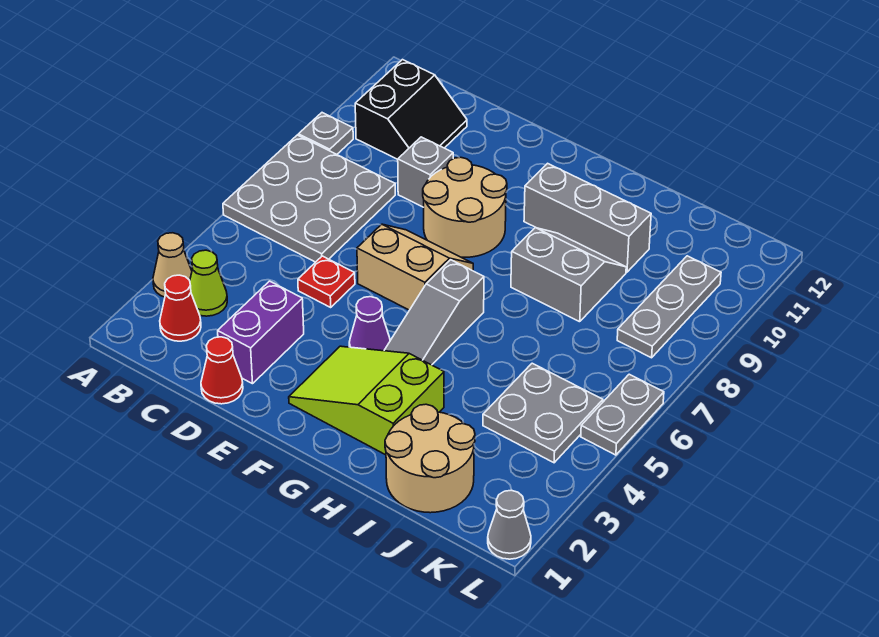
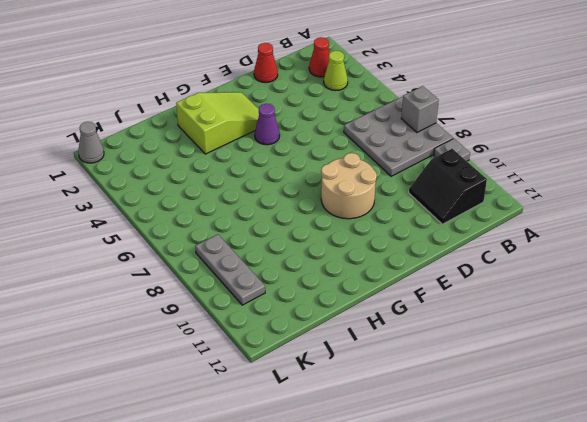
grey 1x1 brick [401,86,439,132] -> grey 1x1 brick moved to [398,137,453,207]
none -> tan 1x1 cone [153,233,192,297]
none -> purple 1x2 brick [218,281,304,384]
none -> red 1x1 plate [298,256,355,307]

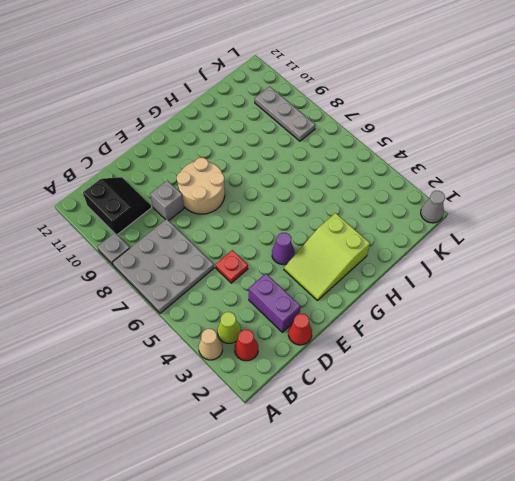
none -> tan 2x2 slope [357,224,473,310]
none -> grey 1x3 slope [384,260,484,365]
none -> grey 1x3 brick [524,163,651,272]

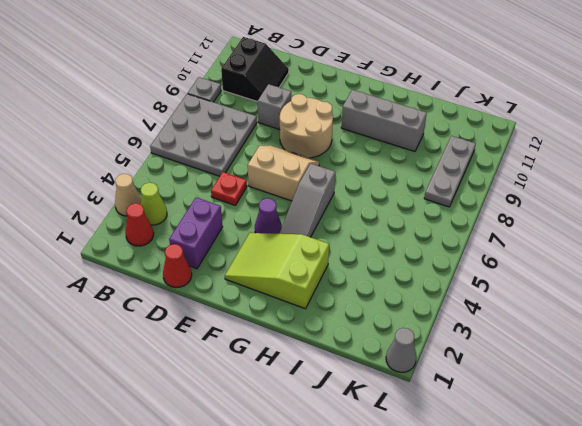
none -> grey 2x2 slope [511,228,626,322]
none -> tan 2x2 round brick [385,404,475,513]
none -> grey 2x2 plate [483,363,603,463]

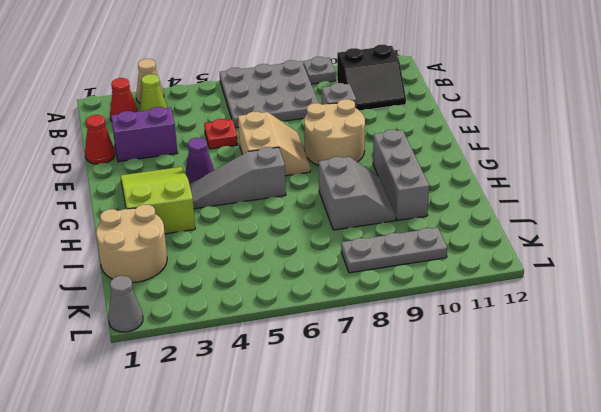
none -> grey 2x2 plate [483,363,603,463]
none -> grey 1x2 plate [581,374,664,455]

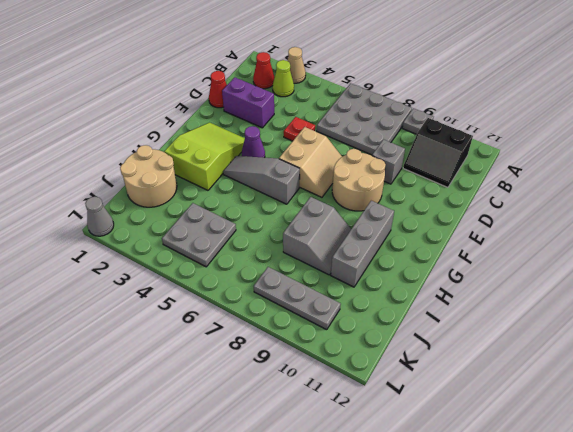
none -> grey 1x2 plate [581,374,664,455]

